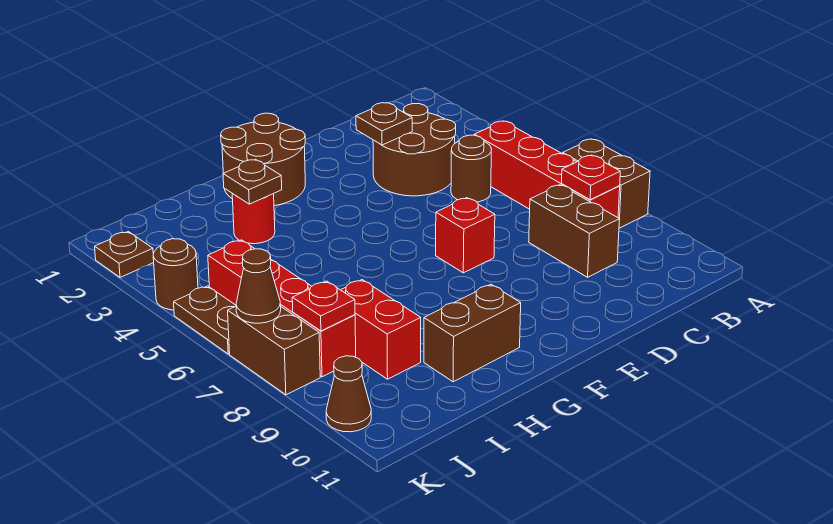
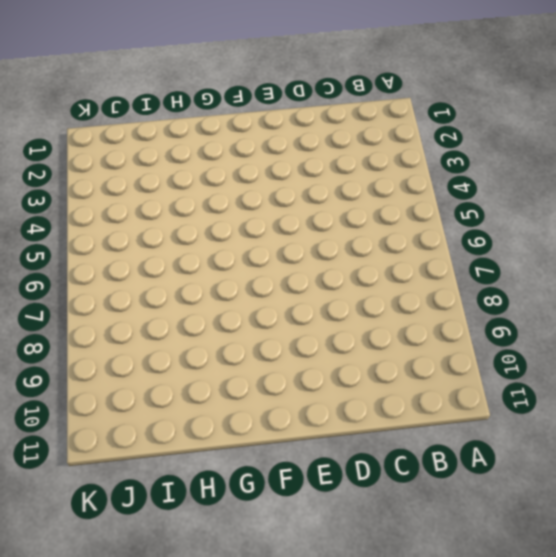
none -> brown 1x2 brick [563,139,650,228]
none -> red 1x4 brick [474,121,620,218]
none -> brown 2x2 round brick [373,104,456,196]

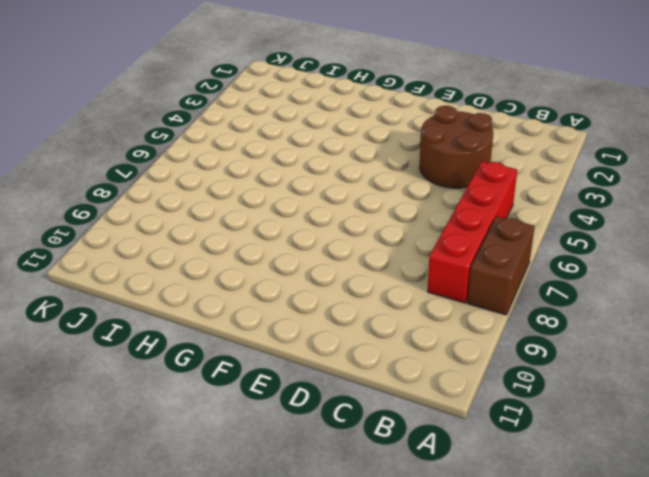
none -> brown 1x1 round brick [451,135,492,202]
none -> brown 1x2 brick [529,185,619,277]
none -> red 1x1 brick [436,198,495,273]

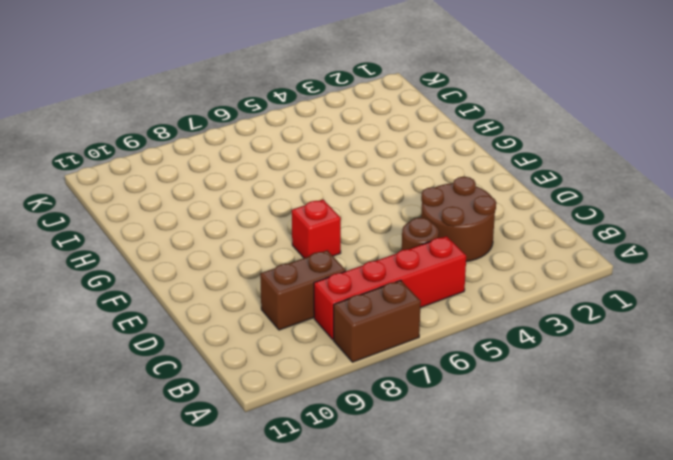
none -> brown 2x2 round brick [221,113,305,206]
none -> brown 1x2 brick [424,284,521,382]
none -> red 1x1 round brick [232,194,275,244]

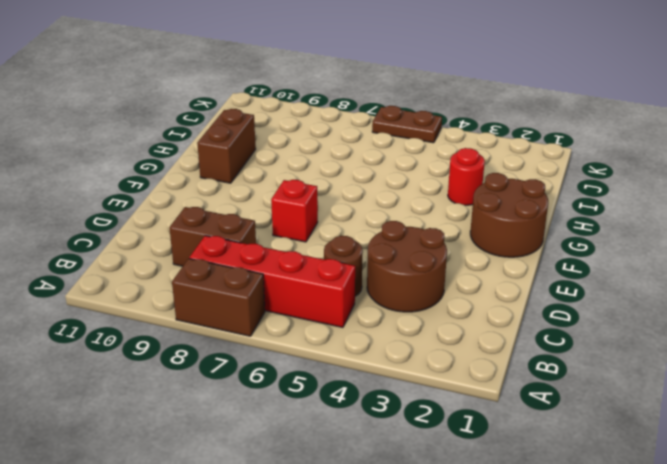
none -> red 1x2 brick [341,280,421,379]
none -> red 1x4 brick [208,240,356,377]
none -> brown 1x1 plate [95,232,154,277]

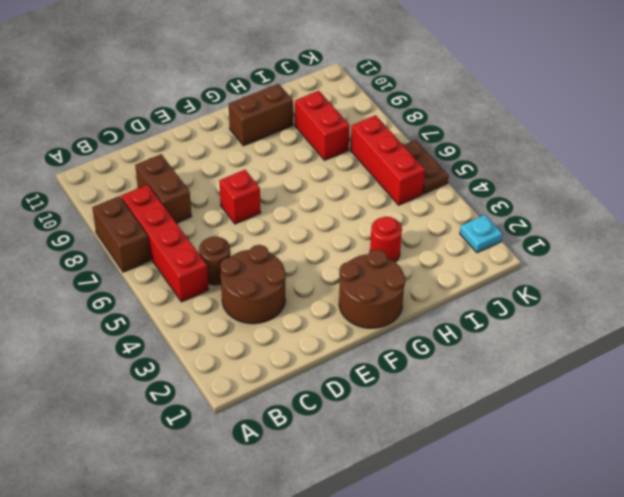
red 1x3 brick [351,115,425,205] -> red 1x4 brick [208,240,356,377]
cyan 1x1 plate [460,215,502,253] -> brown 1x1 plate [95,232,154,277]
none -> brown 1x1 round brick [153,239,198,310]
none -> brown 1x2 brick [228,306,320,395]
none -> brown 1x1 cone [326,356,371,432]

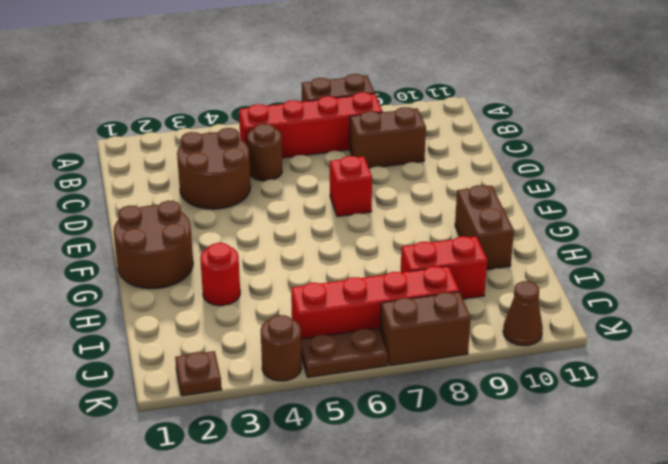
none -> red 1x1 plate [562,155,620,200]
none -> brown 1x1 plate [356,103,412,145]
none -> brown 1x1 plate [223,160,282,204]

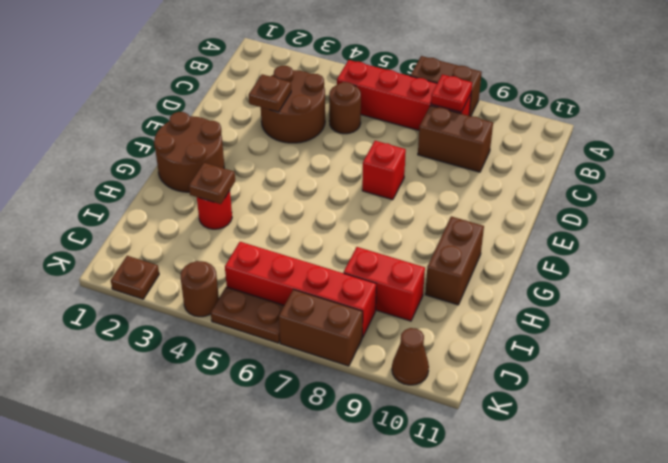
none -> red 1x1 plate [292,281,355,331]
none -> brown 1x1 cone [236,249,281,323]

